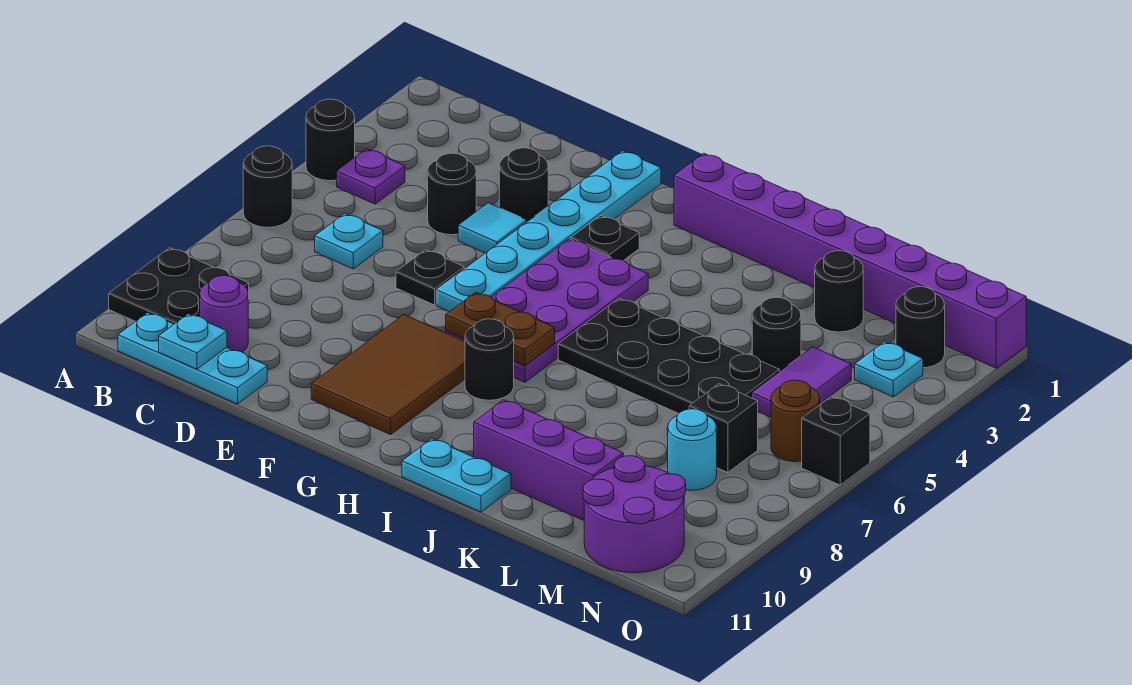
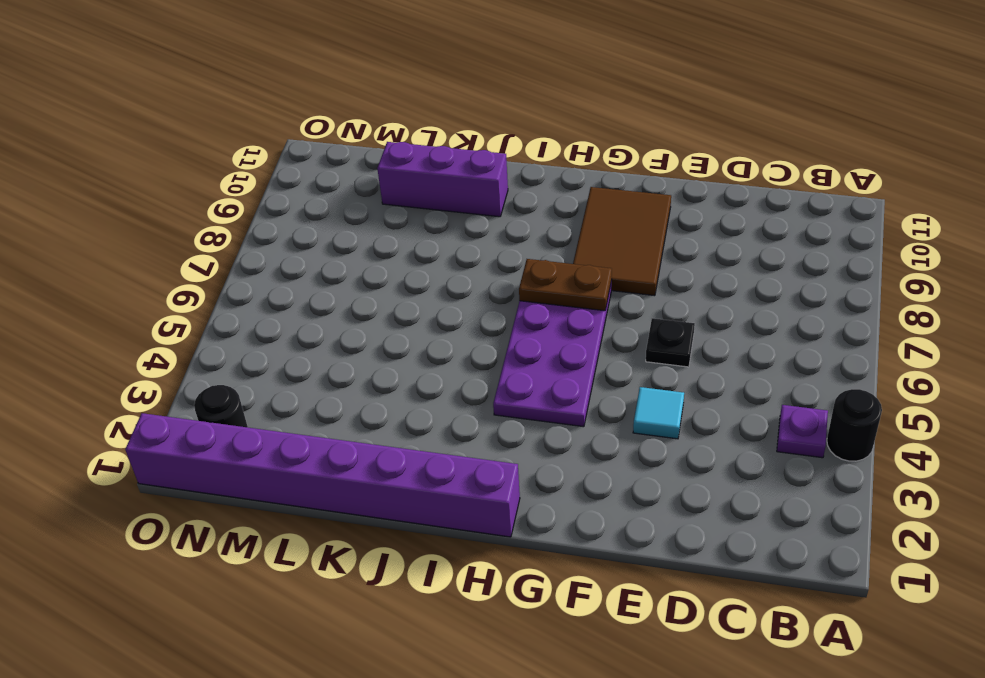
none -> black 1x1 round brick [243,146,292,227]
none -> black 2x2 plate [109,248,249,324]
none -> cyan 1x3 plate [118,313,267,404]
none -> cyan 1x1 plate [315,214,383,269]

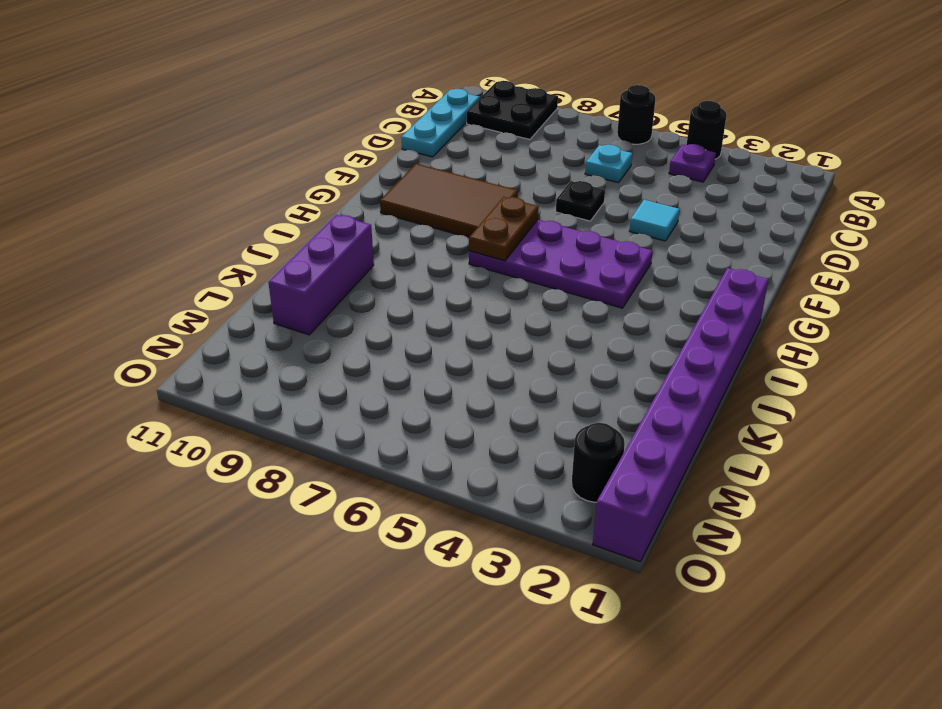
none -> purple 1x1 round brick [200,276,248,352]
none -> black 1x1 round brick [428,153,476,235]
none -> black 1x1 round brick [499,148,548,222]
none -> cyan 1x6 plate [436,151,661,312]

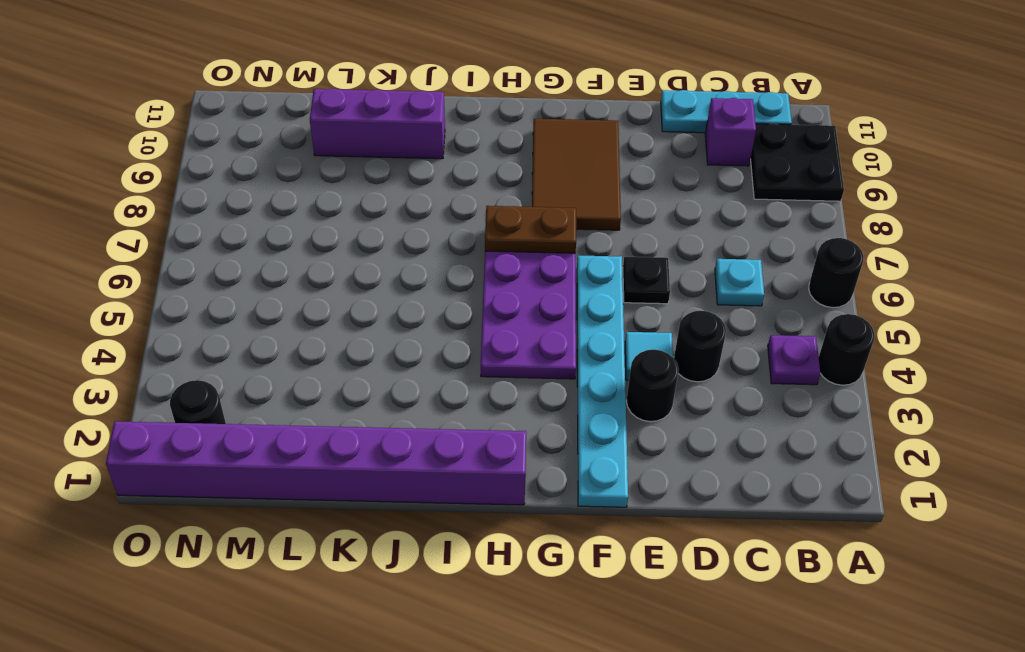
purple 1x1 brick [705,98,756,166] -> purple 1x1 round brick [200,276,248,352]
none -> black 1x1 plate [571,216,639,261]
none -> black 1x1 round brick [465,319,514,400]
none -> black 2x4 plate [558,298,780,414]
none -> cyan 1x2 plate [402,439,511,512]

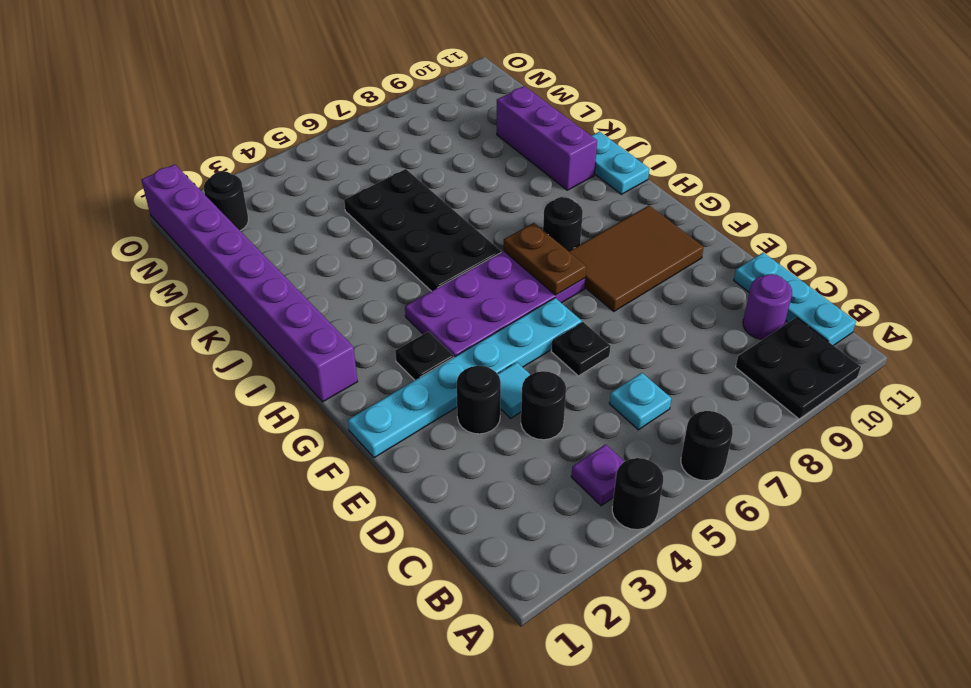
none -> black 1x1 round brick [815,251,863,332]
none -> black 1x1 round brick [752,297,801,371]
none -> purple 1x2 tile [752,347,851,417]
none -> black 1x1 brick [689,384,758,473]

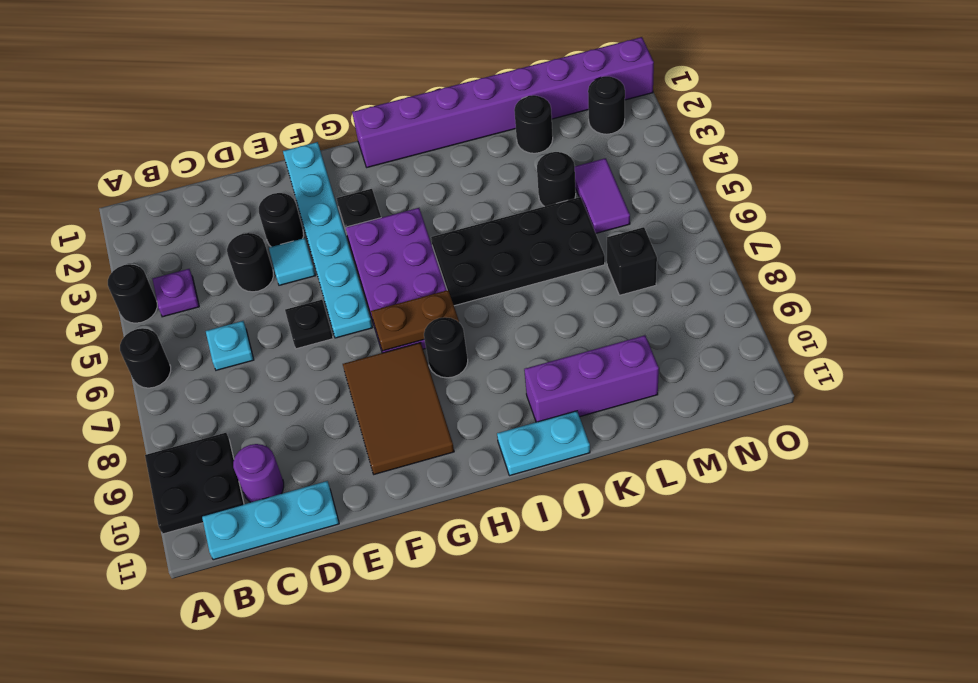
none -> cyan 1x1 round brick [668,409,717,490]
none -> purple 2x2 round brick [583,456,686,573]
none -> cyan 1x1 plate [855,342,923,397]
none -> brown 1x1 round brick [771,380,820,462]

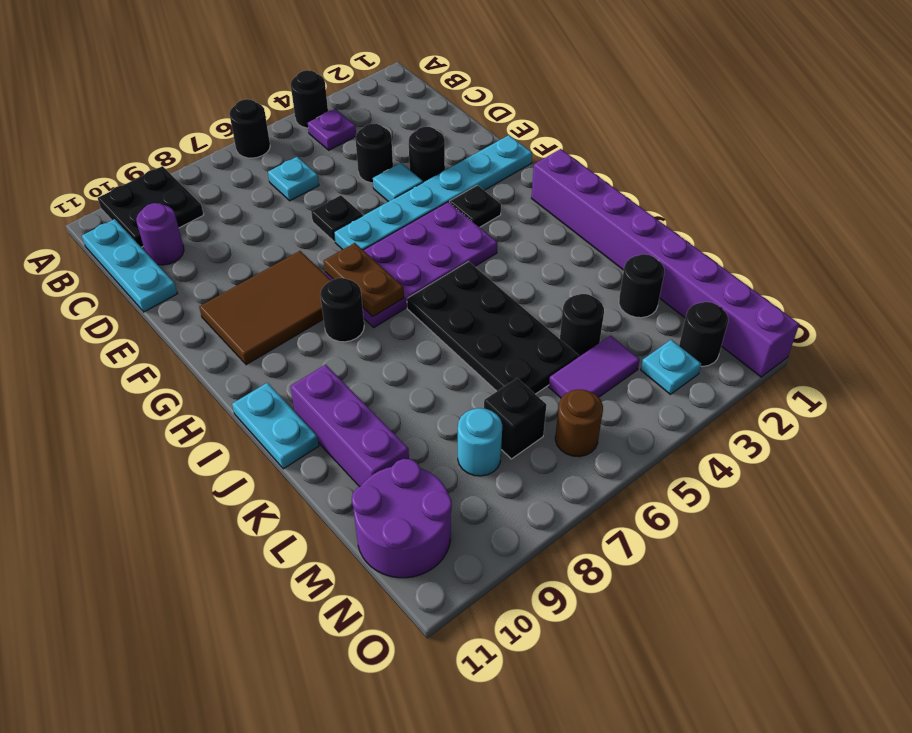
none -> black 1x1 brick [802,396,870,485]
none -> cyan 1x1 plate [159,314,227,369]

